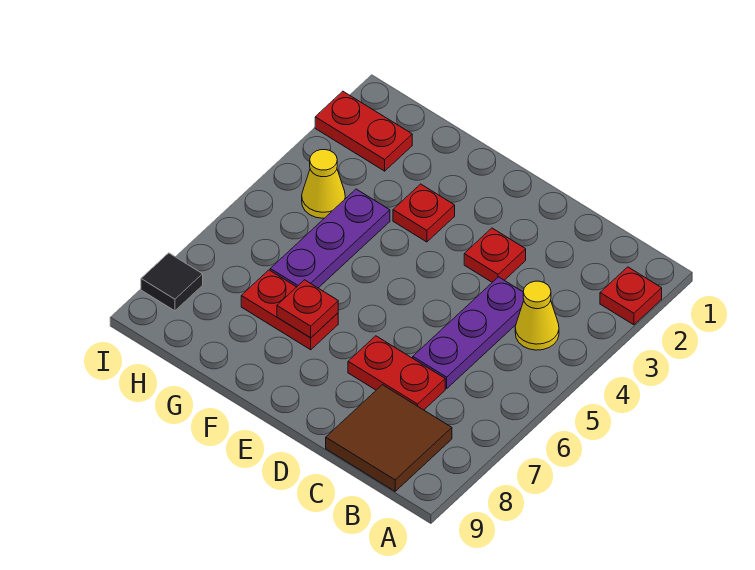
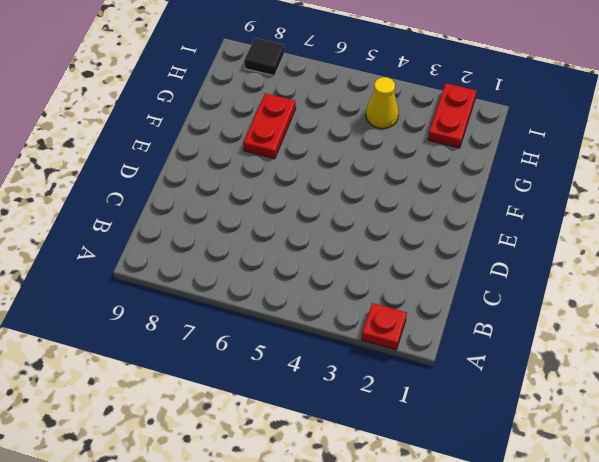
none -> yellow 1x1 cone [515,281,559,350]
none -> brown 2x2 tile [326,385,452,491]
none -> purple 1x3 plate [413,277,524,389]

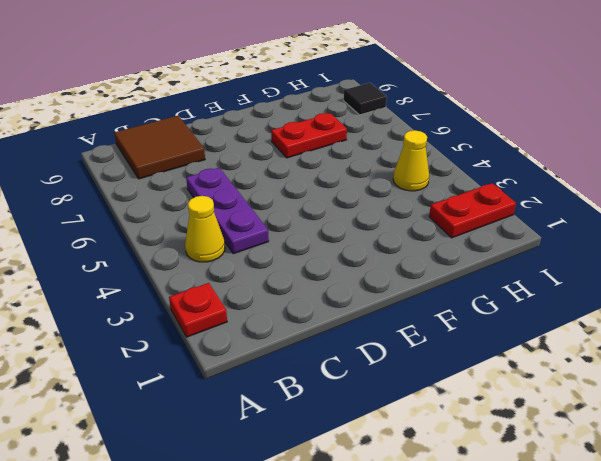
none -> red 1x2 plate [348,336,445,410]
none -> red 1x1 plate [464,228,526,282]
none -> red 1x1 plate [393,184,455,242]

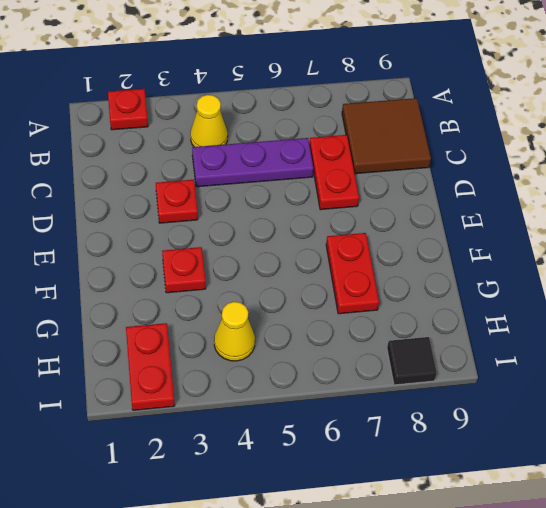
none -> purple 1x3 plate [270,189,390,288]
none -> red 1x1 plate [277,280,338,338]

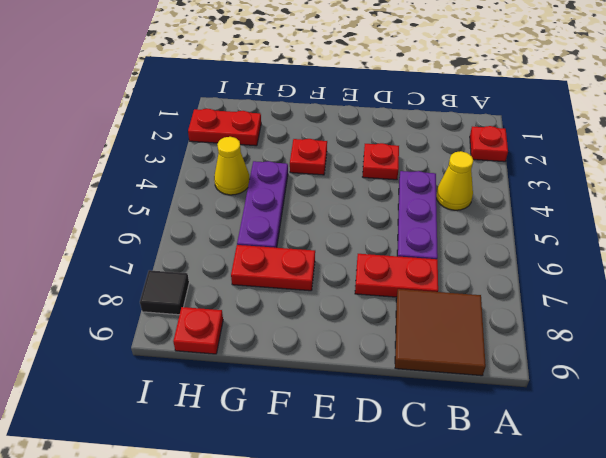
red 1x1 plate [173,307,223,354] -> red 1x1 plate moved to [277,280,338,338]

